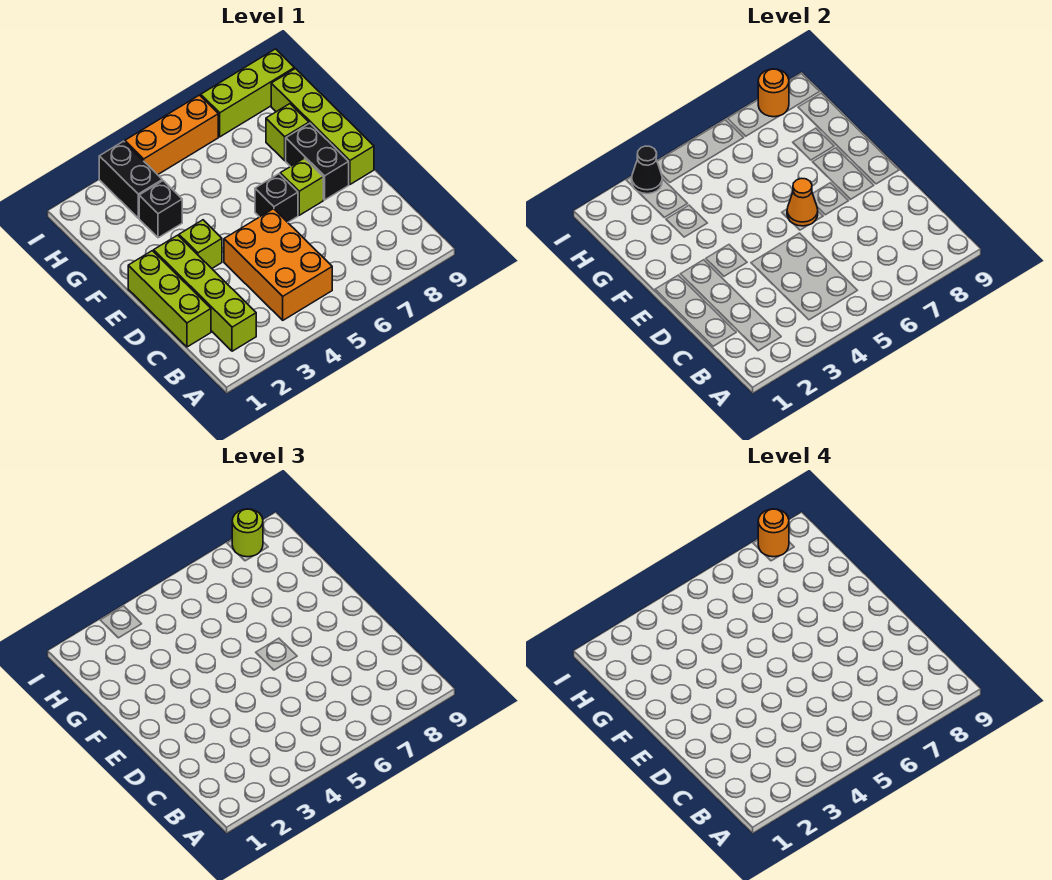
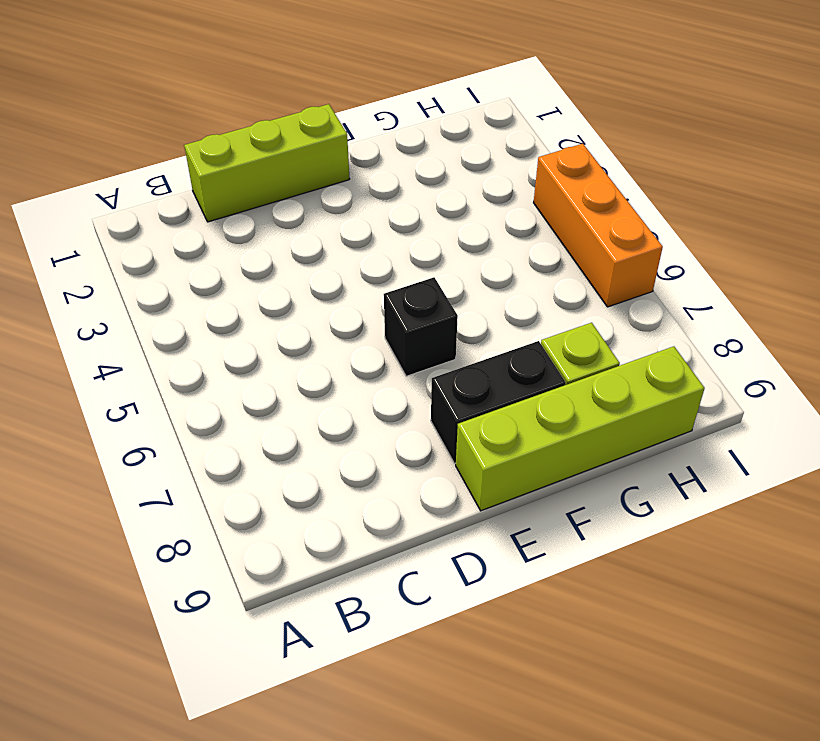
none -> lime 1x4 brick [154,235,256,351]
none -> orange 2x3 brick [224,209,332,320]
none -> lime 1x1 brick [179,220,222,268]

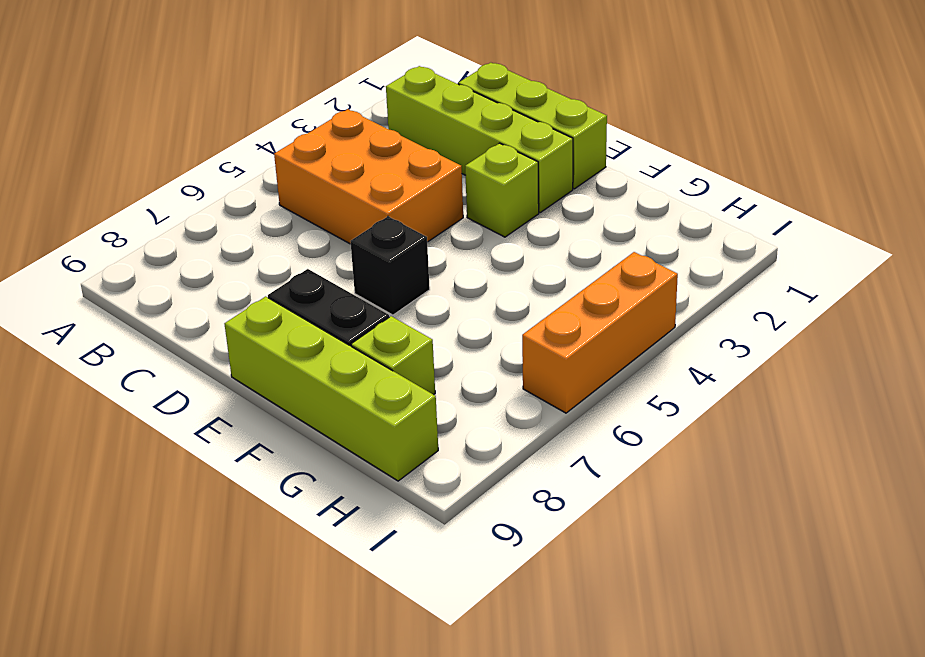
none -> lime 1x1 brick [280,158,323,215]
none -> black 1x1 brick [139,181,182,238]
none -> black 1x2 brick [99,141,162,218]

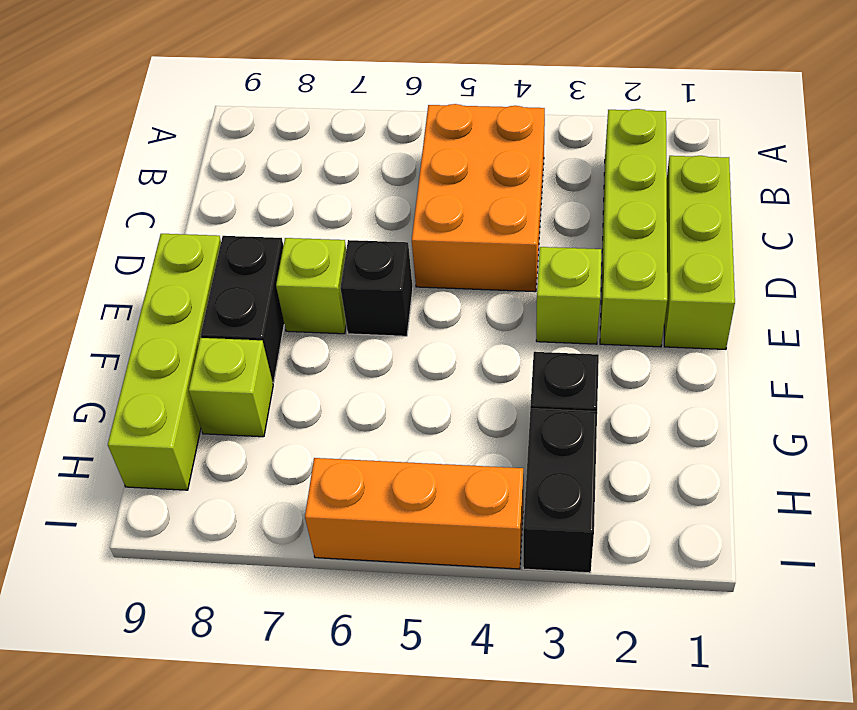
none -> lime 1x3 brick [201,49,294,137]
none -> orange 1x1 cone [787,178,818,226]
none -> black 1x1 cone [632,146,662,194]

